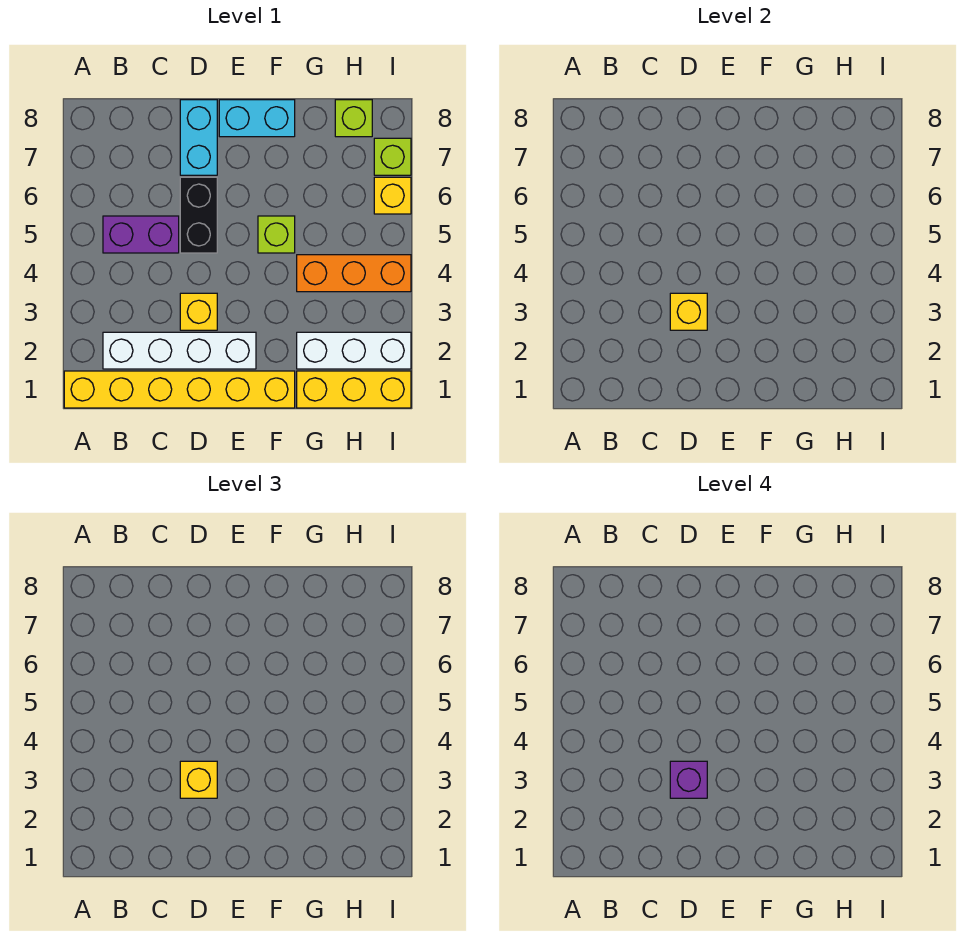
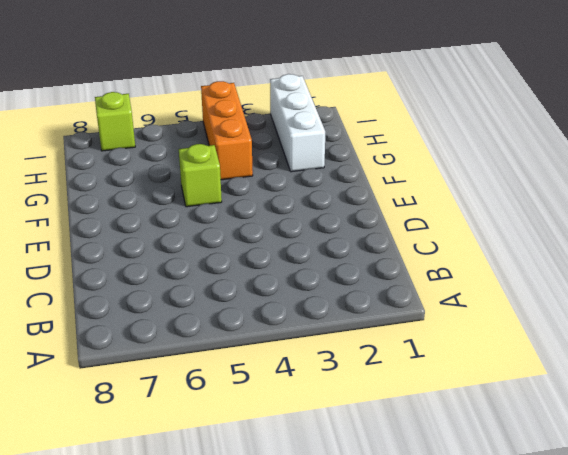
none -> yellow 1x6 brick [64,371,295,408]
none -> white 1x4 brick [103,332,256,369]
none -> purple 1x2 brick [103,216,179,253]

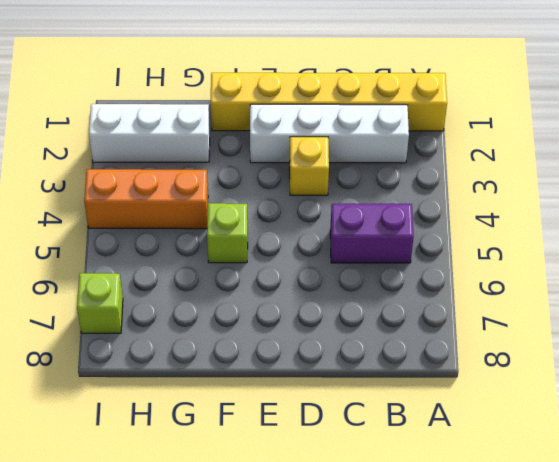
none -> black 1x2 brick [180,177,217,253]
none -> cyan 1x2 brick [180,100,217,175]
none -> cyan 1x2 brick [219,100,295,137]

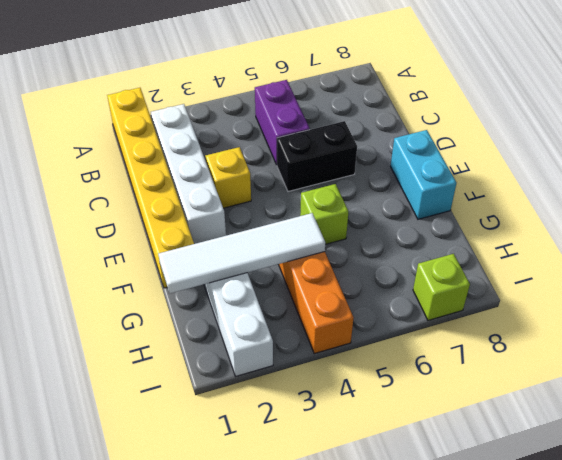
white 1x4 tile [158,213,325,293] -> none
none -> cyan 1x2 brick [180,100,217,175]
none -> yellow 1x3 brick [297,371,411,408]
none -> lime 1x1 brick [335,100,372,137]

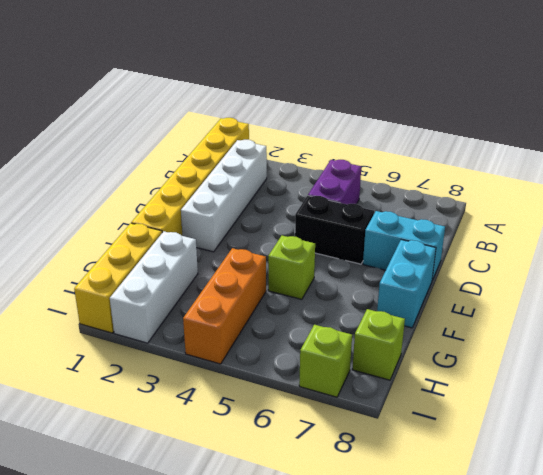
none -> yellow 1x1 brick [180,293,217,330]
none -> yellow 1x1 brick [374,177,411,214]
none -> yellow 1x1 brick [670,293,707,330]

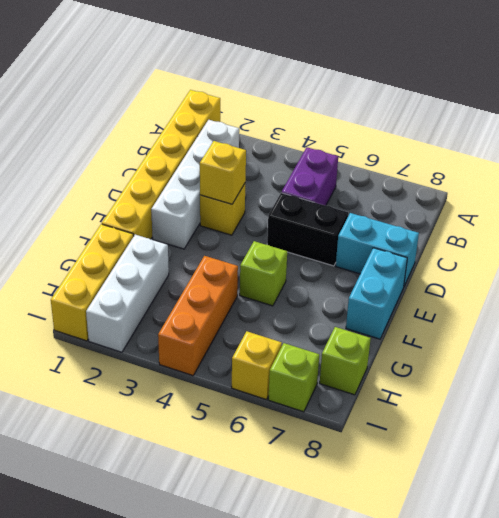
none -> yellow 1x1 brick [180,761,217,798]
none -> purple 1x1 brick [670,761,707,798]

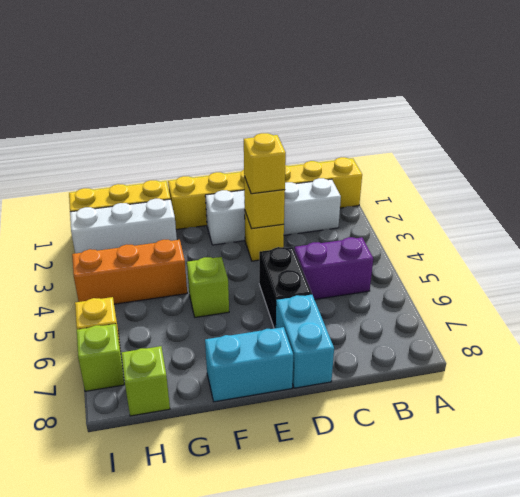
none -> purple 1x1 brick [670,761,707,798]

